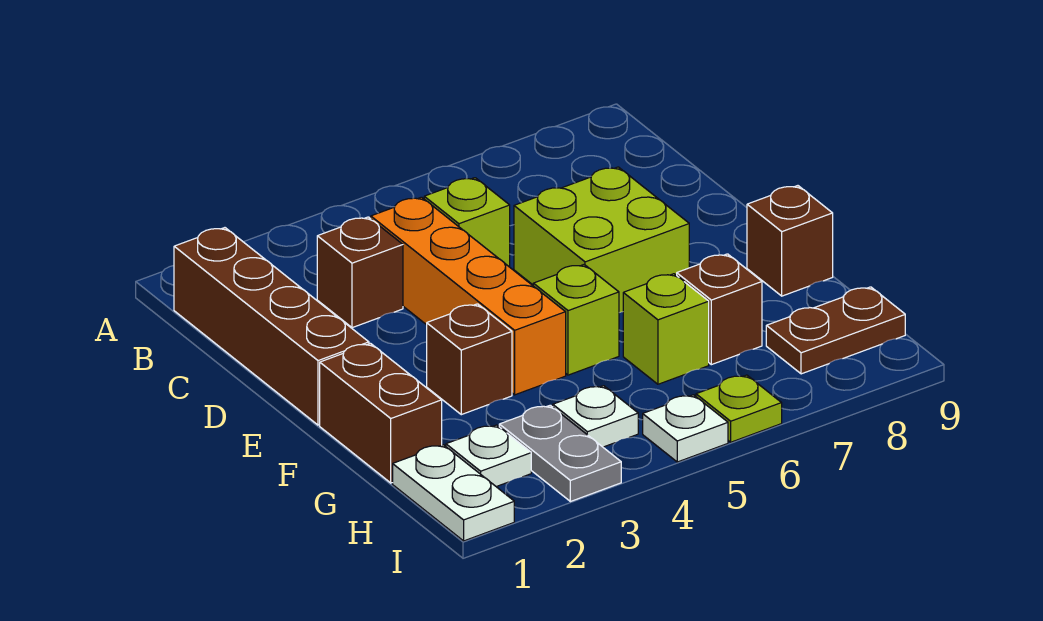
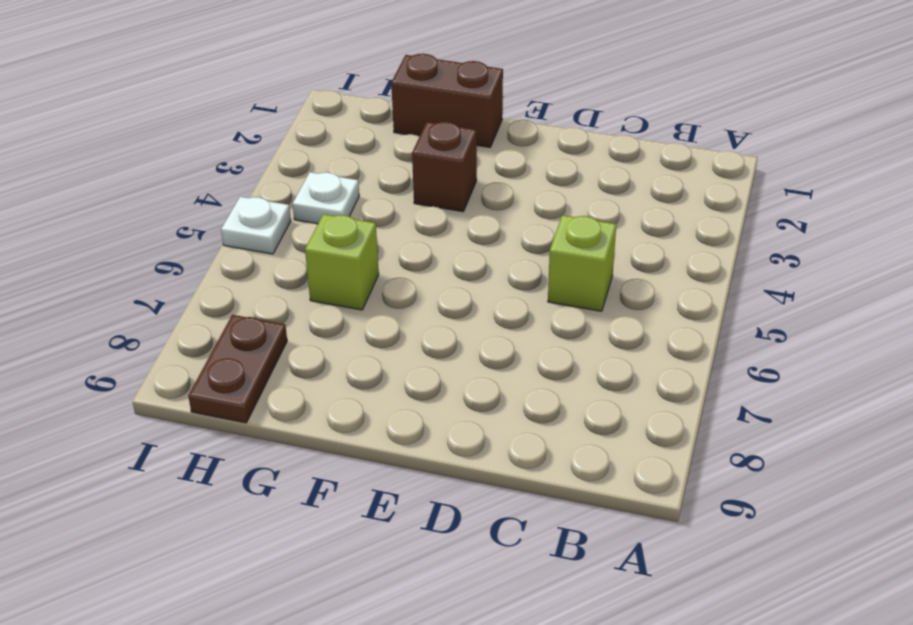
none -> brown 1x4 brick [174,228,369,425]
none -> brown 1x1 brick [317,217,403,328]
none -> orange 1x4 brick [371,197,566,395]

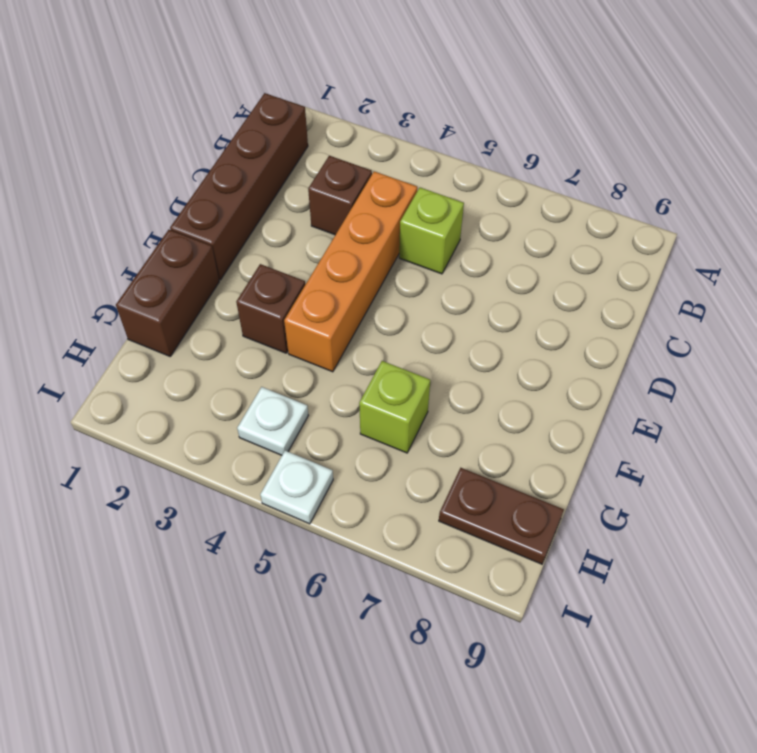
none -> lime 2x2 brick [514,167,689,313]
none -> lime 1x1 brick [533,265,619,375]
none -> brown 1x1 brick [747,186,833,296]

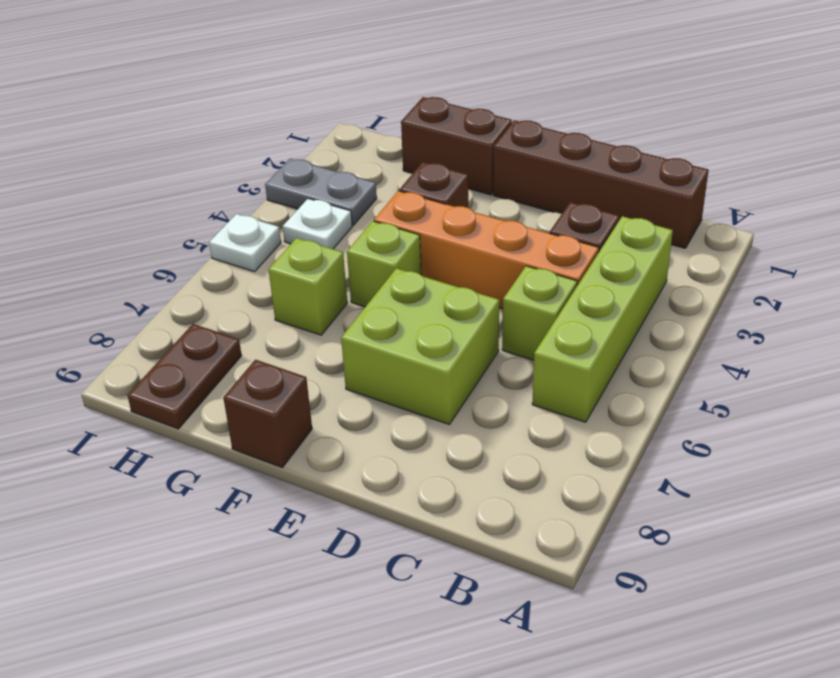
lime 1x4 brick [532,216,673,422] -> none
none -> brown 1x1 brick [677,254,762,365]
none -> white 1x2 plate [393,445,514,541]
none -> white 1x1 plate [446,425,531,487]

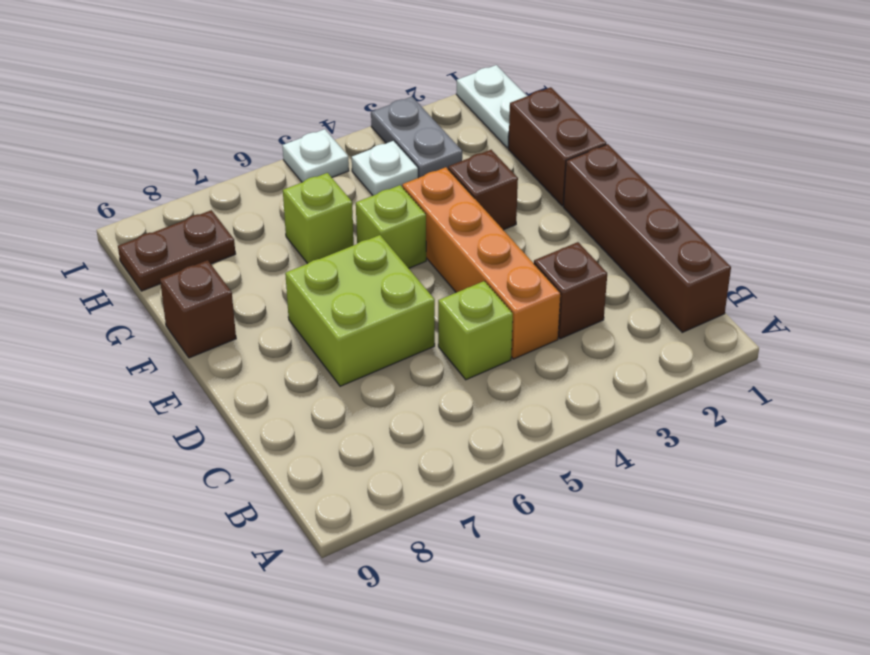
none -> brown 1x1 brick [677,254,762,365]
none -> white 1x1 plate [446,425,531,487]
none -> lime 1x1 plate [696,375,782,442]

